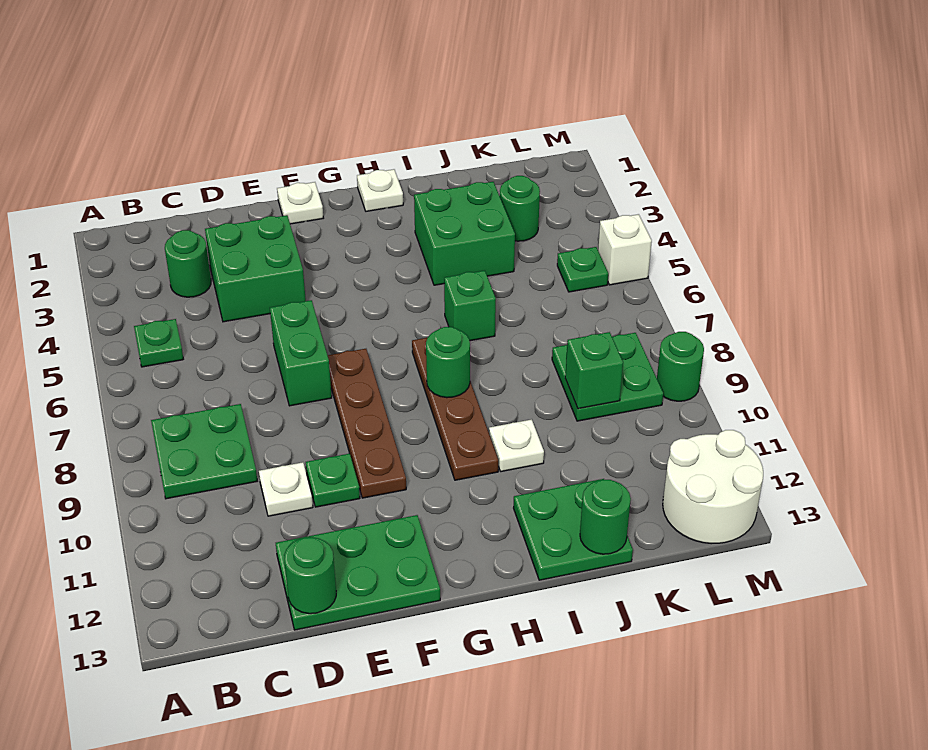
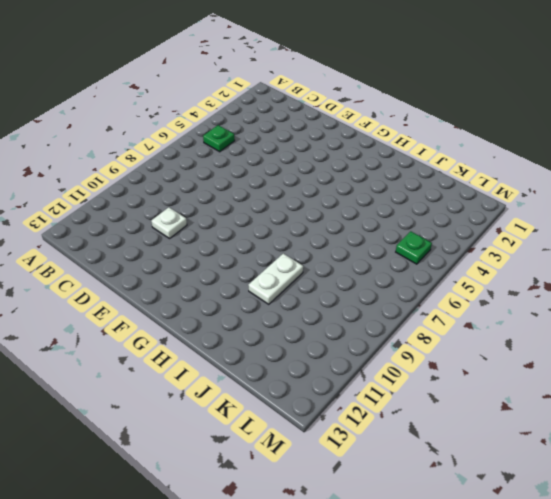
white 1x2 plate [249,254,303,304] -> white 1x1 plate [489,419,544,472]
none -> green 2x2 plate [151,404,257,499]
none -> green 1x1 round brick [165,230,211,297]
none -> green 2x2 brick [205,215,306,322]

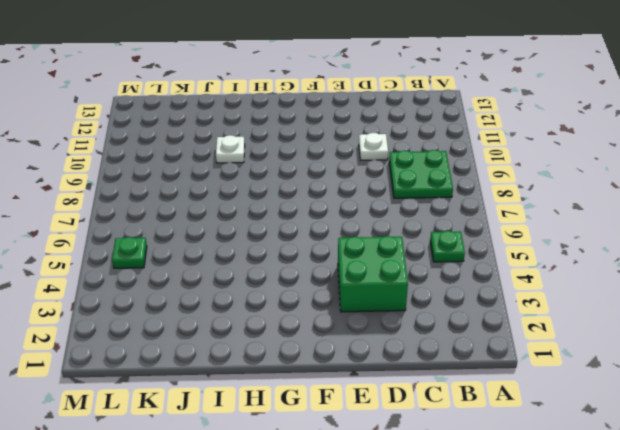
none -> green 1x1 round brick [165,230,211,297]
none -> green 2x3 plate [276,515,440,630]
none -> green 1x2 brick [270,300,332,406]

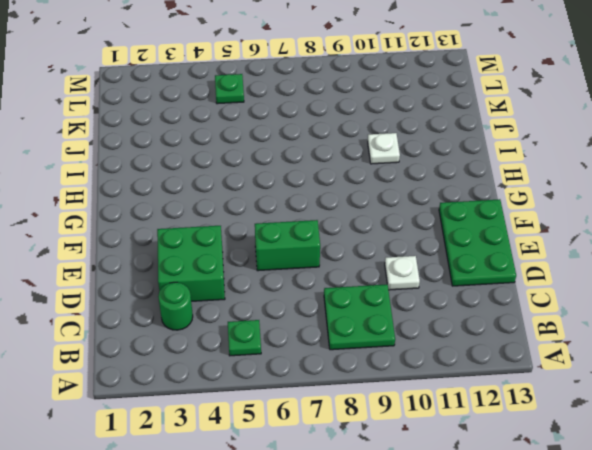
none -> green 1x1 plate [306,454,360,507]
none -> white 1x1 plate [277,182,323,224]
none -> brown 1x4 plate [328,349,406,498]

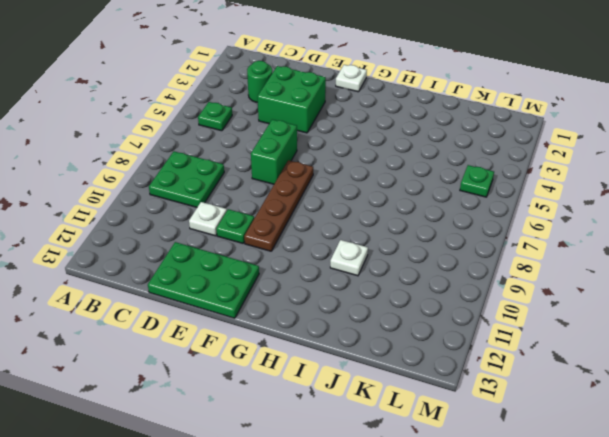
none -> white 1x1 plate [357,169,403,211]
none -> brown 1x4 plate [412,338,498,480]
none -> green 2x2 brick [414,182,515,285]

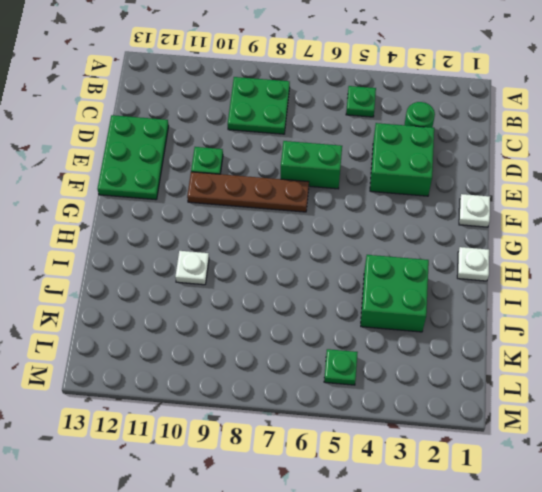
none -> white 1x1 plate [259,462,313,516]
none -> brown 1x4 plate [412,338,498,480]
none -> green 1x1 brick [444,271,496,341]

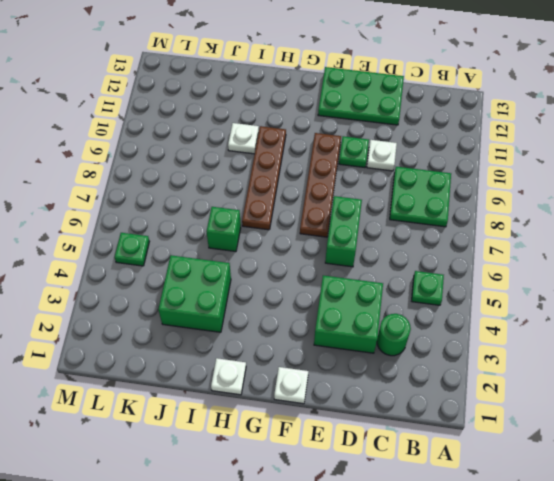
none -> green 2x2 plate [514,479,633,580]
none -> green 1x1 round brick [500,176,540,241]
none -> green 2x2 plate [552,333,663,421]

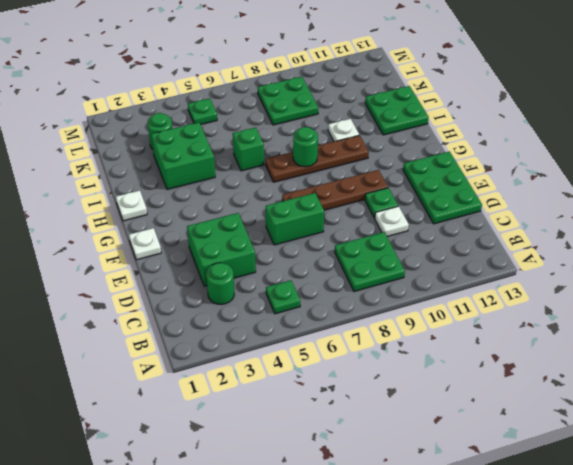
none -> white 2x2 round brick [663,430,763,544]
none -> white 1x1 brick [598,214,652,285]
none -> green 1x1 round brick [657,332,704,401]

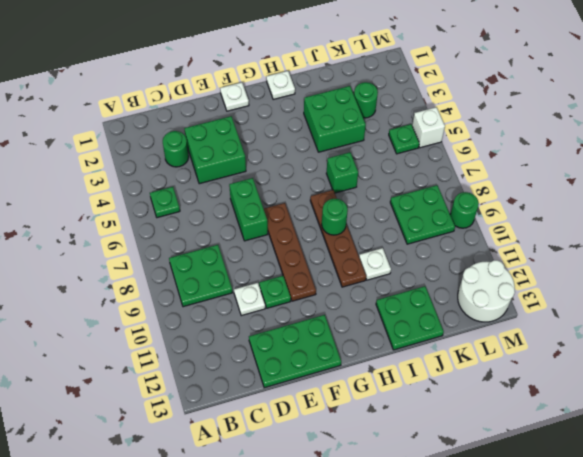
none -> green 1x1 round brick [284,537,336,614]
none -> green 1x1 round brick [580,480,631,554]
none -> green 1x1 brick [565,332,623,409]

